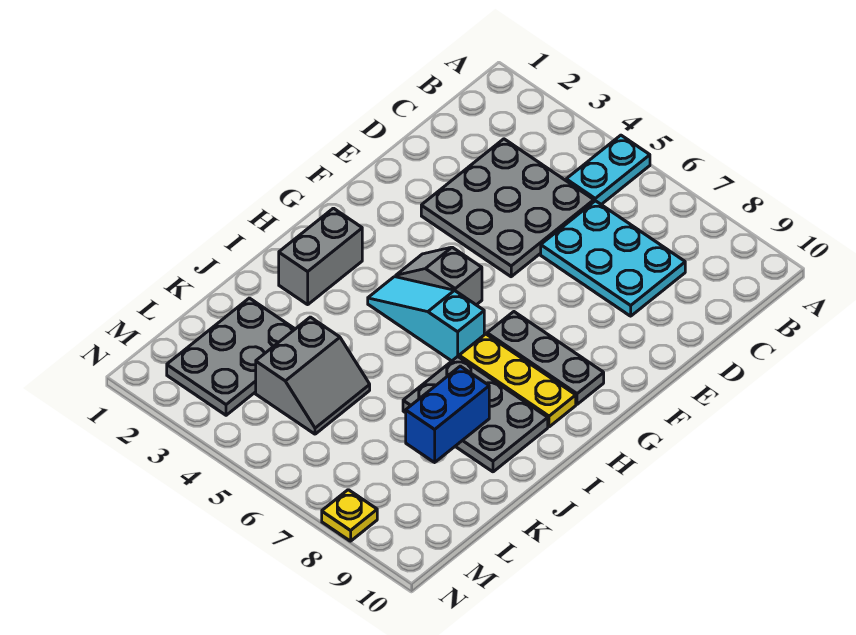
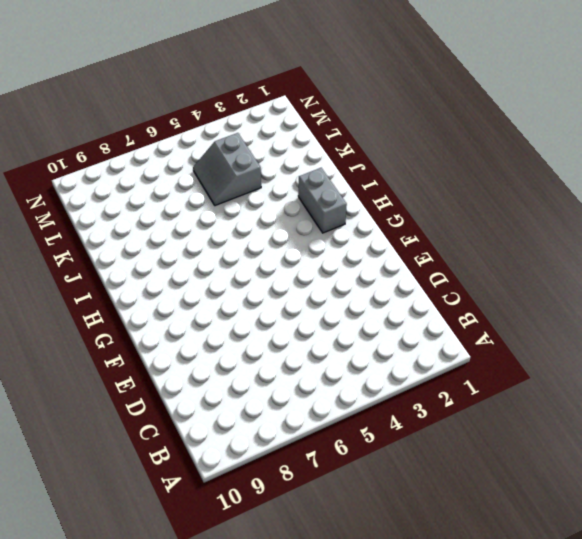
none -> cyan 1x2 plate [566,135,650,204]
none -> grey 3x3 plate [421,139,594,277]
none -> cyan 2x3 plate [541,201,685,316]

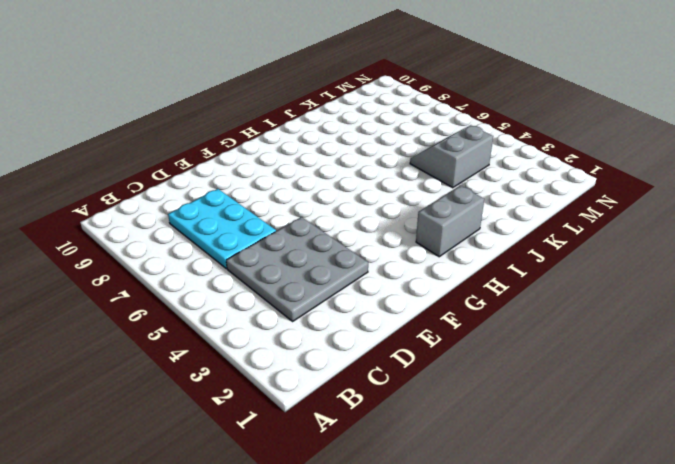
none -> cyan 1x2 plate [566,135,650,204]
none -> grey 1x2 slope [396,247,482,305]
none -> grey 1x3 plate [487,312,604,404]

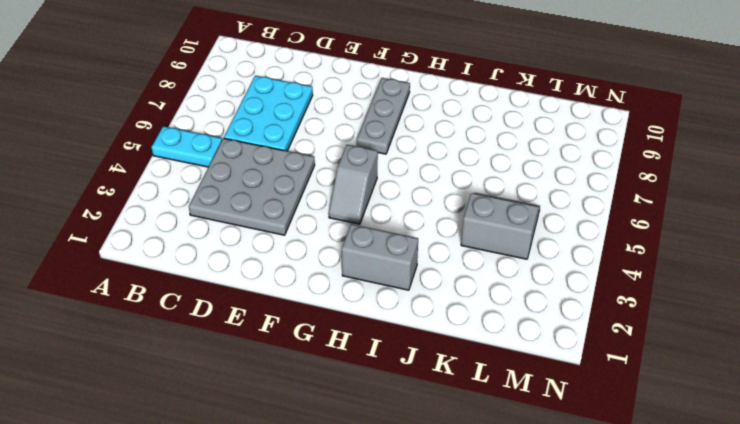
none -> cyan 1x3 slope [368,277,484,361]
none -> yellow 1x3 plate [459,334,576,427]
none -> grey 2x3 plate [403,357,548,472]

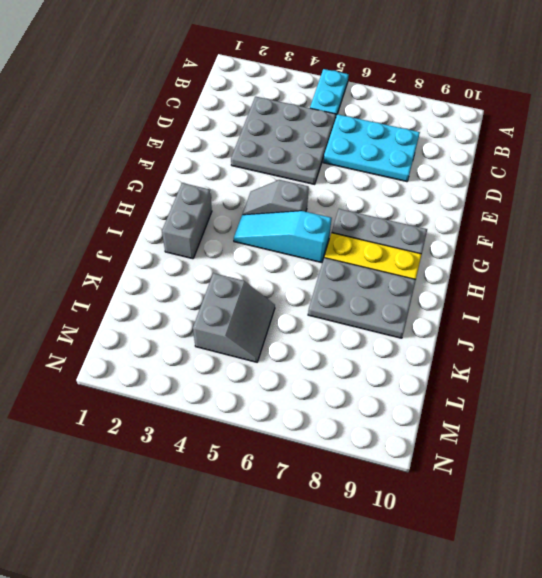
none -> grey 2x3 plate [167,298,295,415]
none -> yellow 1x1 plate [322,490,377,541]
none -> blue 1x2 brick [406,366,489,462]

